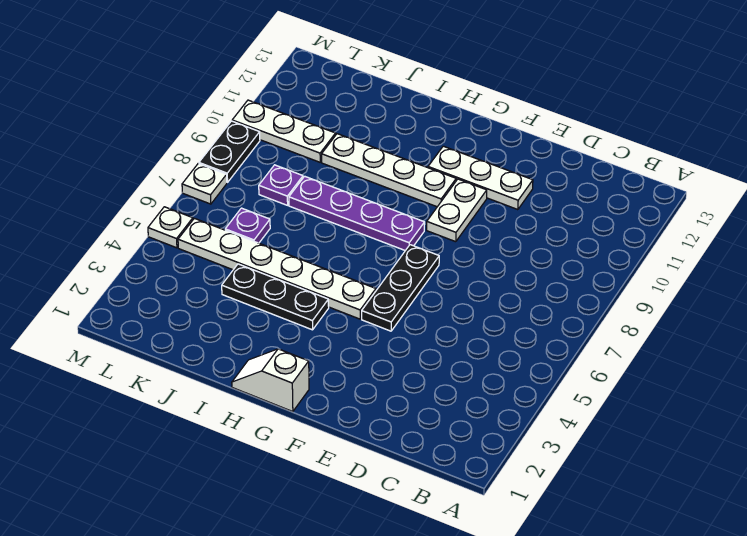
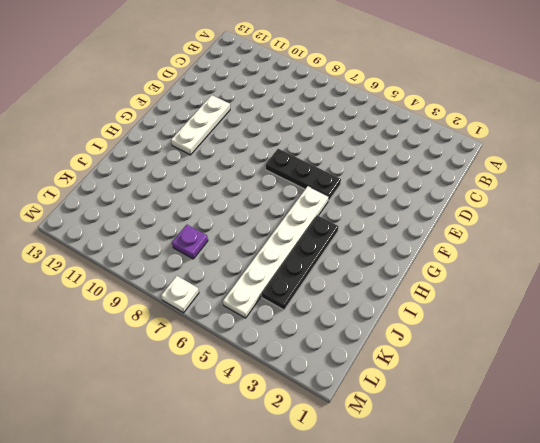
black 1x4 plate [262,215,339,310] -> black 1x3 plate [222,264,329,330]
none -> white 1x2 plate [427,179,487,242]
none -> white 1x2 slope [232,349,309,412]
none -> purple 1x4 plate [289,176,425,251]

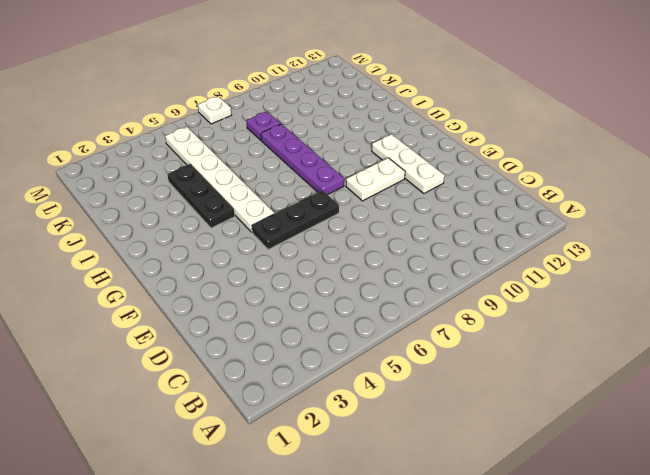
none -> white 1x2 slope [232,349,309,412]
none -> white 1x4 plate [322,134,456,207]
none -> purple 1x1 plate [225,208,270,243]

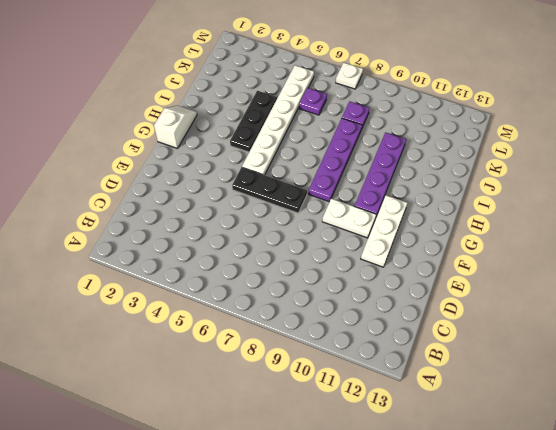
purple 1x4 plate [354,132,406,216] -> white 1x4 plate [322,134,456,207]
none -> white 1x3 plate [232,100,336,162]
none -> white 1x1 plate [148,207,193,248]
none -> black 1x2 plate [199,121,260,182]

